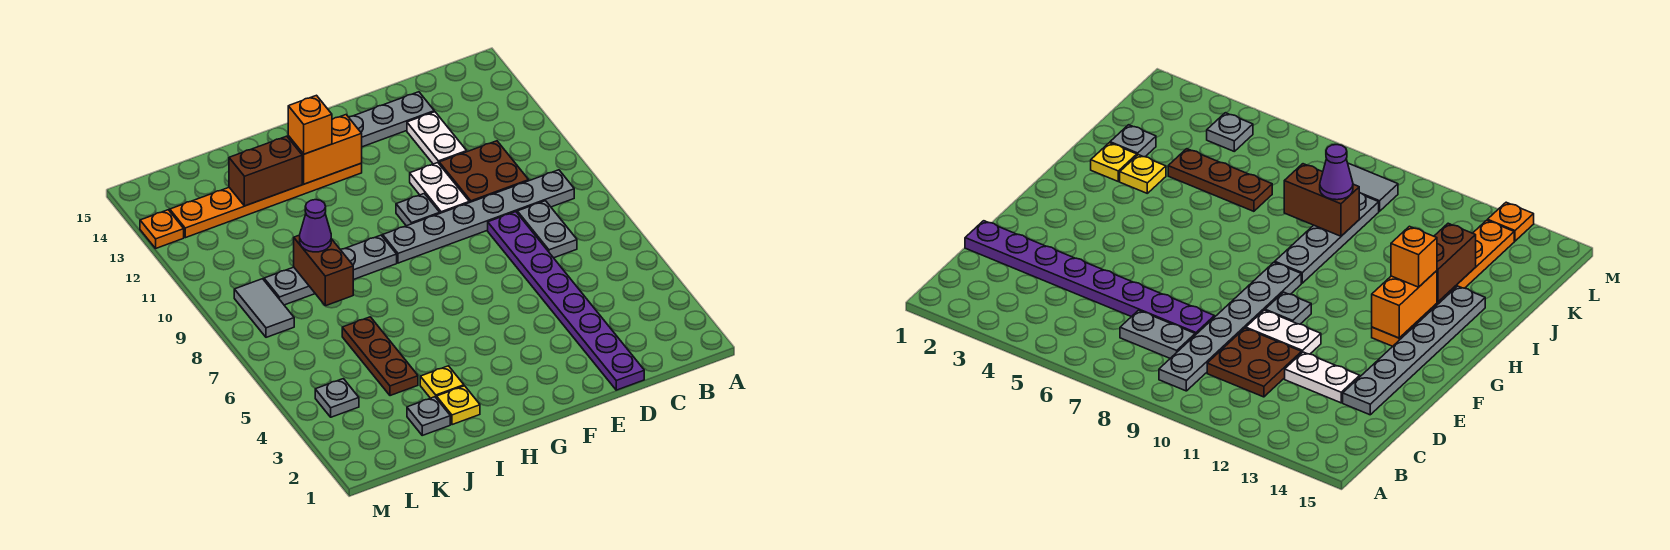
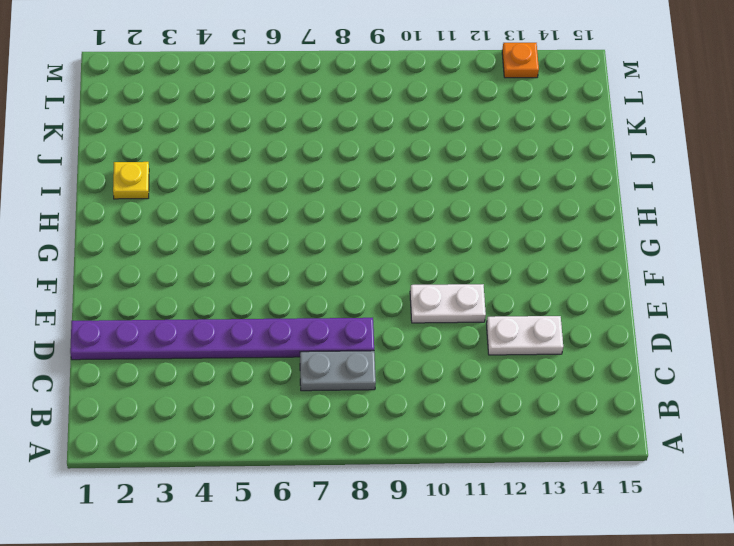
none -> grey 1x6 plate [383,170,574,263]
none -> brown 2x2 plate [439,141,529,203]
none -> grey 1x6 plate [349,92,434,147]

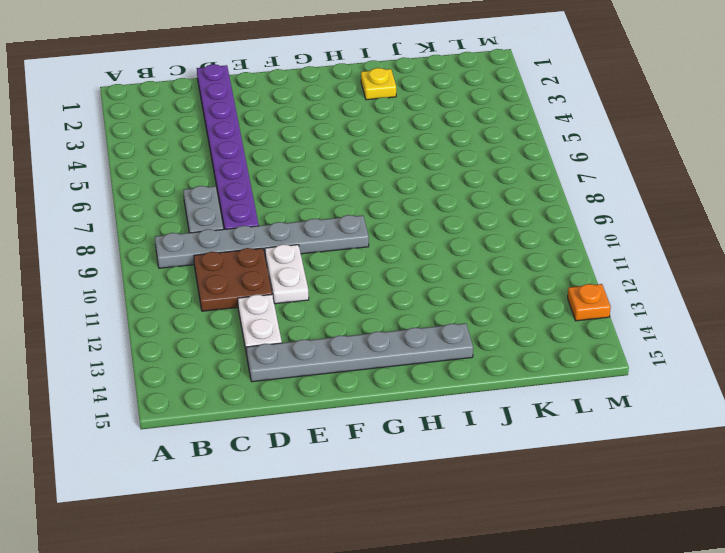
none -> grey 1x1 plate [396,194,440,226]
none -> orange 1x6 plate [170,163,362,238]
none -> grey 1x4 plate [264,235,397,305]

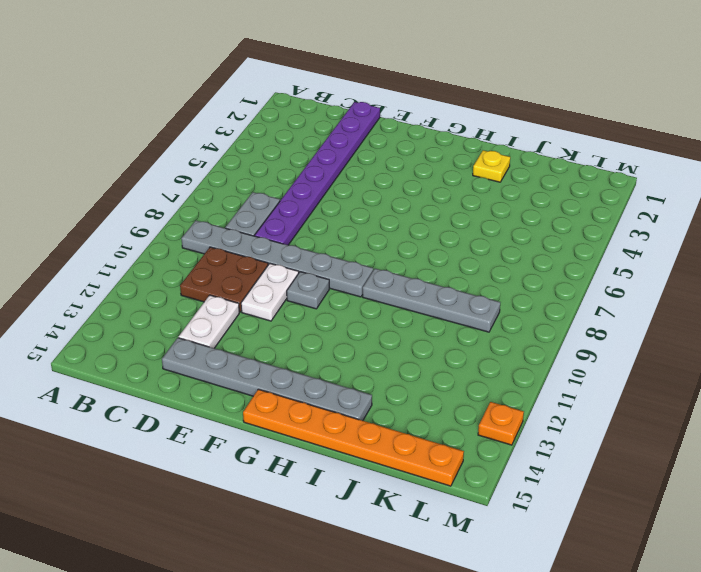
orange 1x6 plate [243,389,464,486] -> orange 1x6 plate moved to [170,163,362,238]
none -> yellow 1x1 plate [420,366,464,398]
none -> grey 1x1 plate [407,397,450,435]
none -> brown 1x3 plate [342,317,418,396]

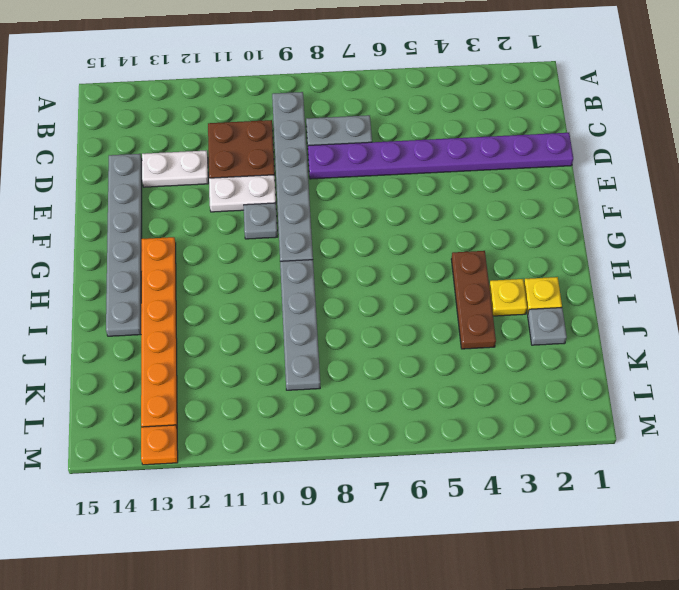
brown 1x3 plate [451,251,496,349] -> brown 1x3 plate turned to [342,317,418,396]
none -> grey 1x1 plate [315,379,359,417]
none -> grey 1x2 tile [234,279,294,337]
none -> orange 1x2 brick [288,115,362,184]

